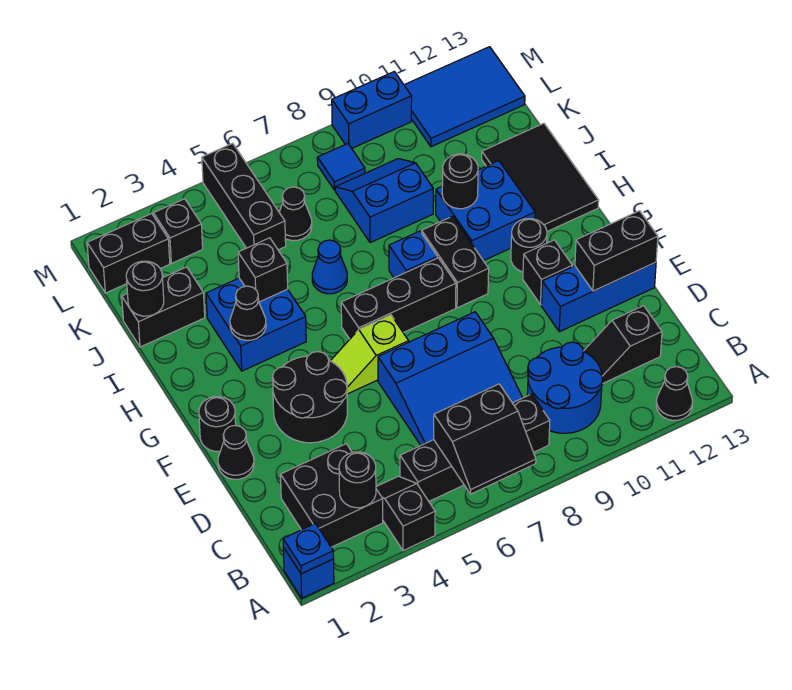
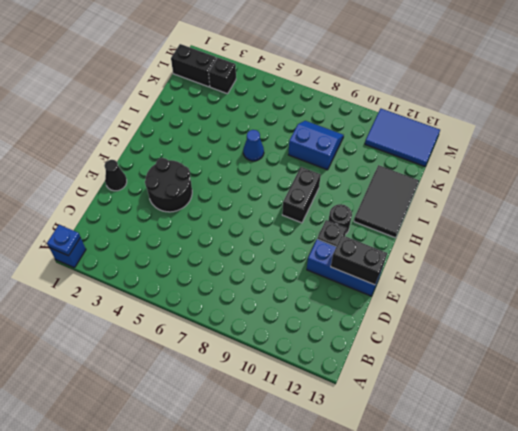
none -> black 1x2 slope [376,476,435,551]
none -> black 1x1 cone [656,367,692,420]
none -> black 2x2 brick [281,444,383,547]
none -> black 1x4 brick [400,394,550,501]

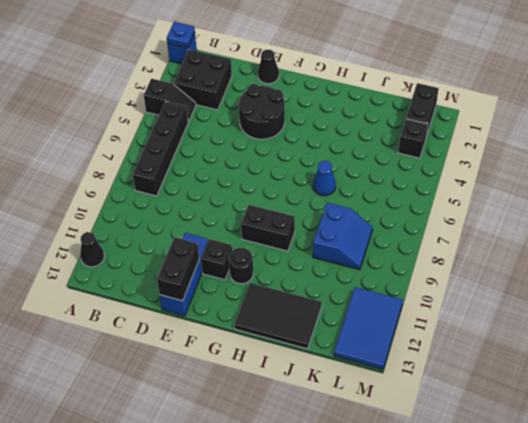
none -> blue 2x2 round brick [527,342,603,433]
none -> blue 3x3 slope [378,312,523,445]
none -> black 1x2 slope [584,306,662,383]
none -> black 1x1 round brick [199,397,236,452]

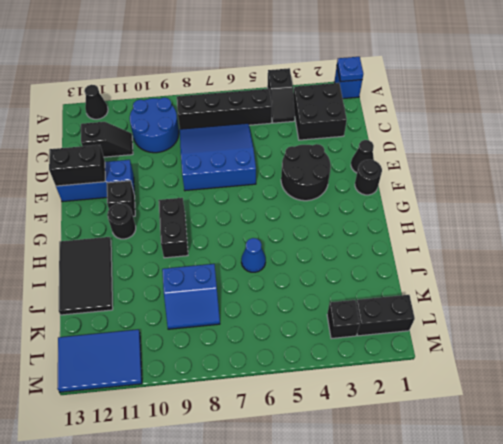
none -> lime 1x2 slope [331,315,409,394]
none -> black 1x3 brick [341,258,456,339]
none -> blue 2x2 brick [206,278,306,371]
none -> blue 1x1 brick [389,231,437,278]

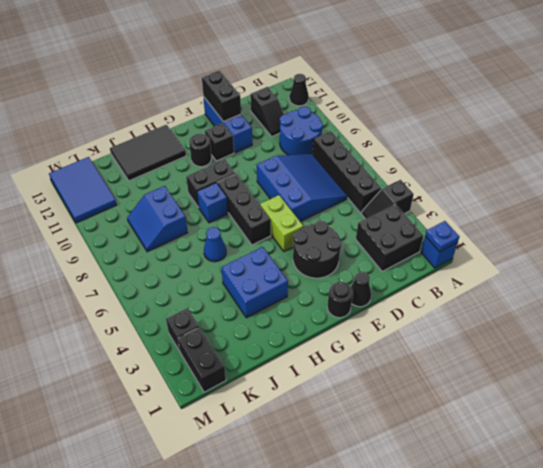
lime 1x2 brick [260,195,303,251] -> lime 1x2 slope [331,315,409,394]
none -> blue 2x2 brick [436,161,535,261]
none -> black 1x2 brick [122,267,205,347]
none -> black 1x3 brick [202,143,286,250]
none -> black 1x1 cone [279,187,312,241]

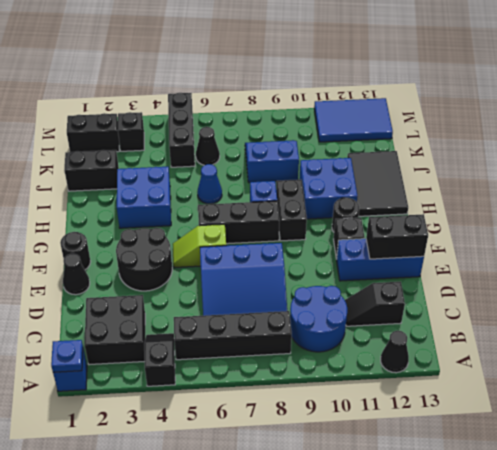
none -> blue 1x1 tile [317,144,365,190]
none -> blue 1x2 brick [332,72,412,148]
none -> black 2x2 slope [434,384,536,494]
none -> black 1x1 round brick [339,452,376,508]

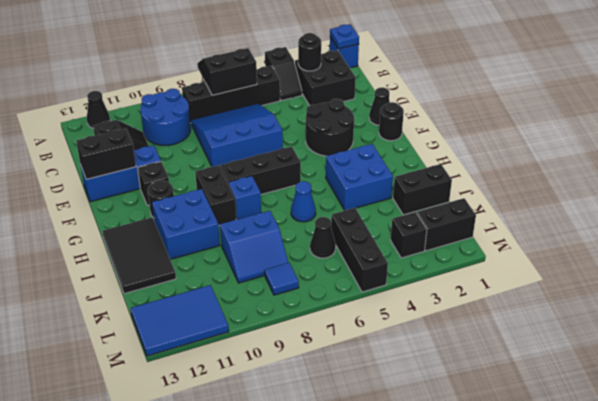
none -> lime 1x2 slope [331,315,409,394]
none -> blue 1x2 brick [332,72,412,148]
none -> black 1x1 cone [230,286,266,340]
none -> black 1x1 brick [238,238,288,302]

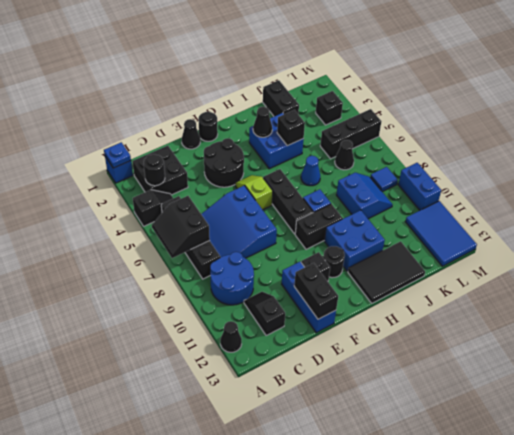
none -> black 1x2 brick [87,214,170,293]
none -> black 1x1 round brick [442,154,478,209]
none -> black 1x1 round brick [126,261,164,316]

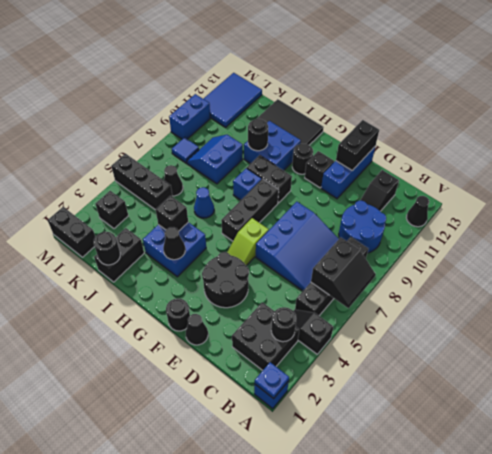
black 1x2 brick [48,207,95,257] -> black 1x2 brick turned to [87,214,170,293]

